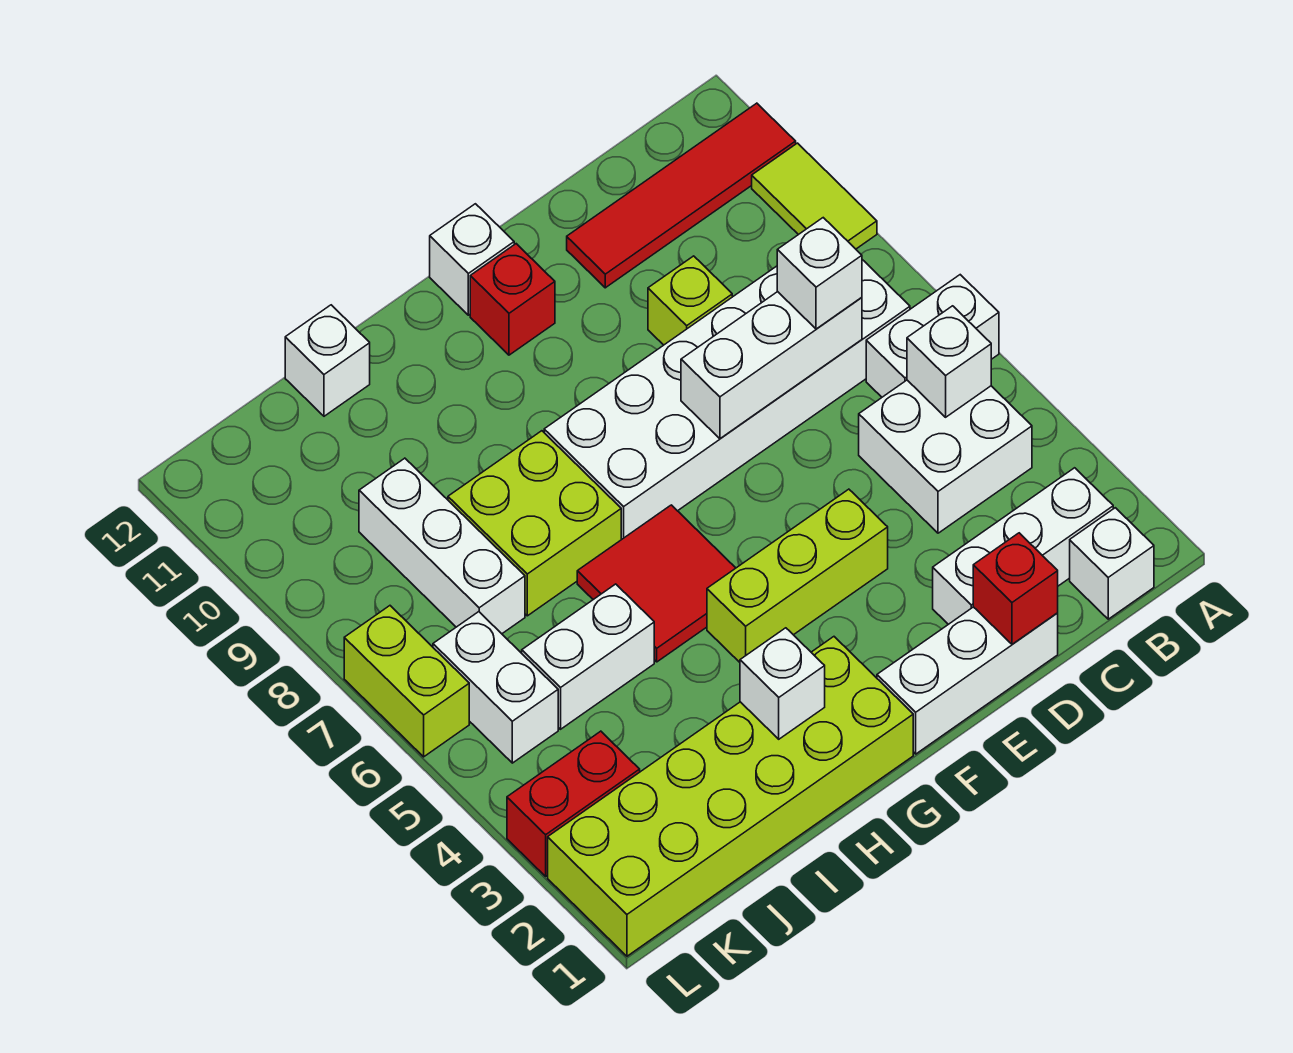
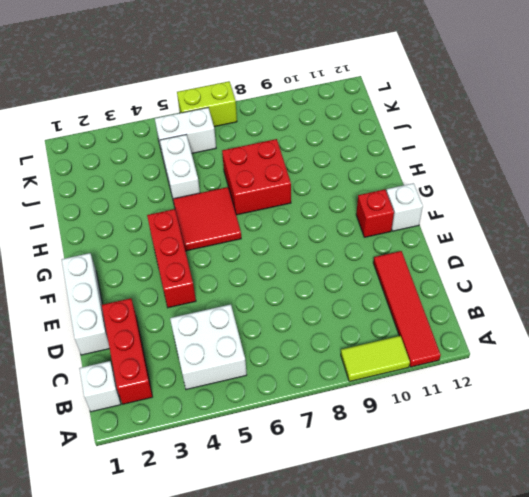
red 1x3 brick [102,298,152,404] -> white 1x3 brick [933,468,1113,624]
red 1x3 brick [147,209,196,308] -> lime 1x3 brick [707,489,888,662]
red 2x2 brick [222,139,291,215] -> lime 2x2 brick [448,431,621,616]
none -> white 1x2 brick [866,275,999,397]
none -> white 2x6 brick [544,260,910,540]
none -> lime 1x1 brick [648,256,732,345]

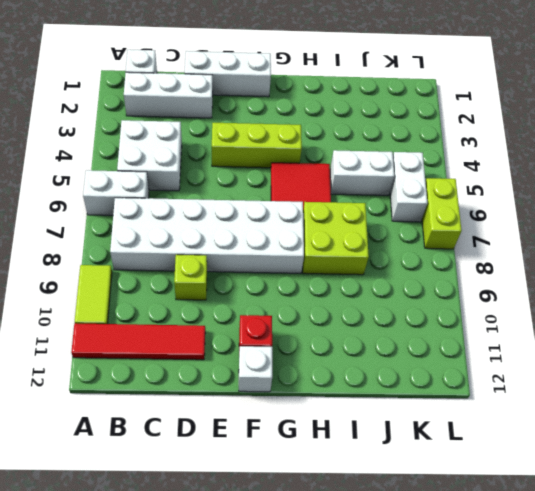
none -> lime 2x6 brick [548,637,913,956]
none -> white 1x1 brick [285,305,370,416]
none -> white 1x3 brick [359,458,525,634]

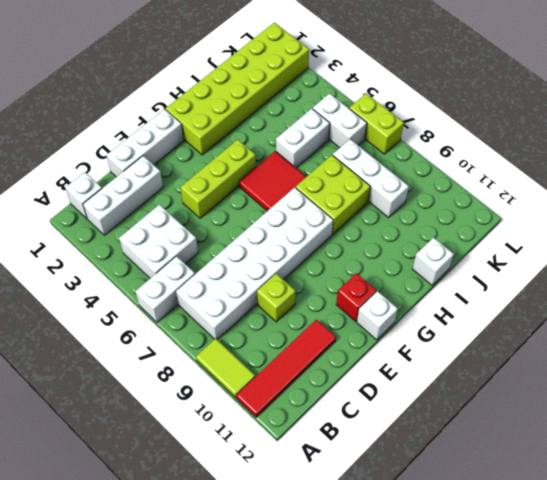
none -> red 1x2 brick [507,731,640,876]
none -> white 1x1 brick [907,306,991,417]
none -> white 1x3 brick [681,292,862,439]

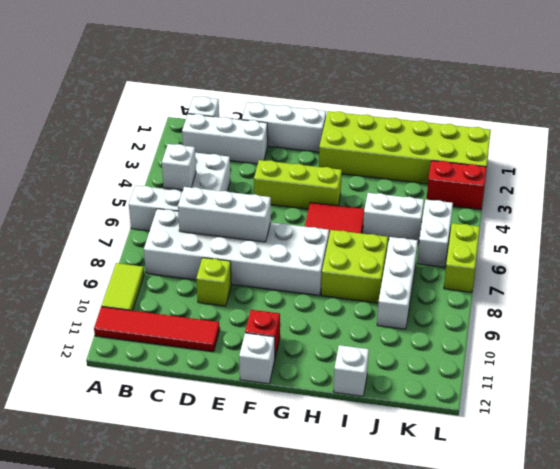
none -> red 1x1 brick [973,533,1058,644]
none -> white 1x1 brick [740,628,825,739]
none -> white 1x1 brick [777,218,862,329]

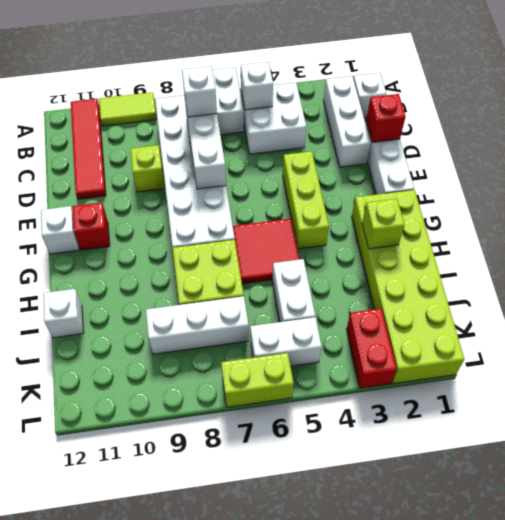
lime 1x1 brick [362,199,405,249] -> white 1x1 brick [740,628,825,739]

